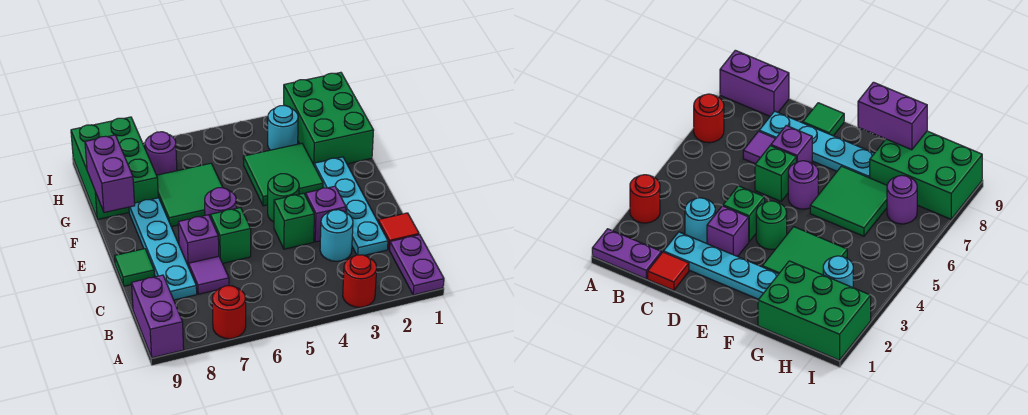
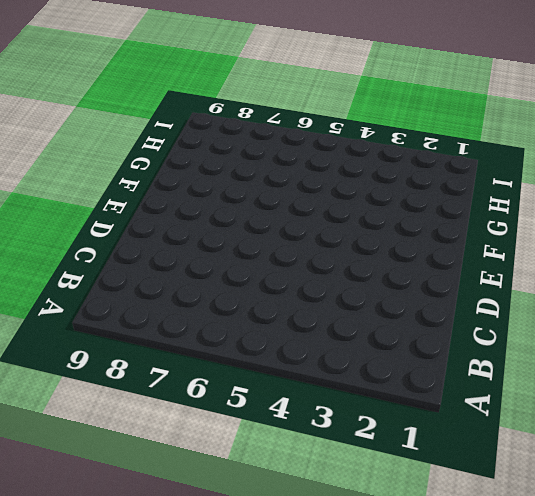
none -> purple 1x2 plate [390,235,444,295]
none -> red 1x1 round brick [343,255,377,307]
none -> red 1x1 round brick [212,286,246,339]

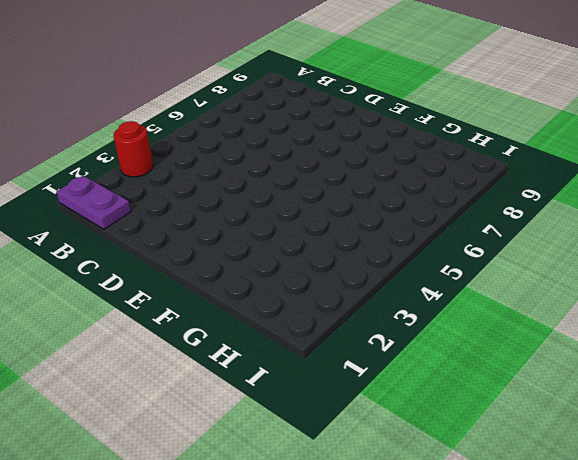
none -> red 1x1 round brick [212,286,246,339]
none -> purple 1x2 brick [132,275,184,358]
none -> red 1x1 tile [378,213,419,250]

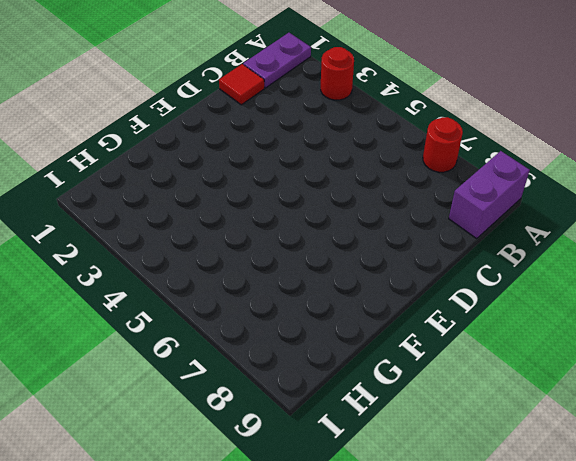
none -> cyan 1x4 plate [314,157,388,255]
none -> cyan 1x1 round brick [320,210,353,261]
none -> purple 1x1 tile [189,256,229,294]

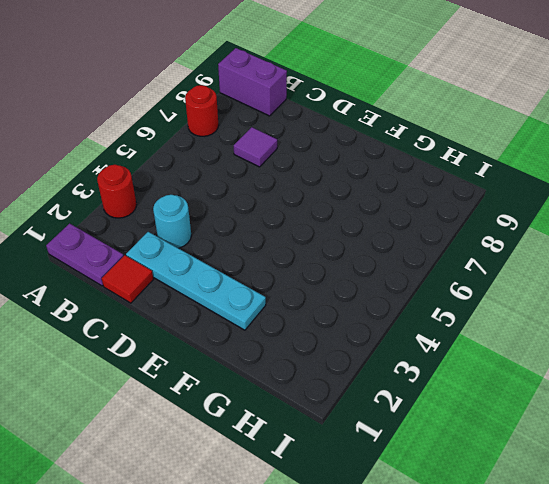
none -> cyan 1x4 plate [129,198,197,300]
none -> purple 1x1 brick [305,186,346,242]
none -> green 1x1 brick [274,193,314,249]

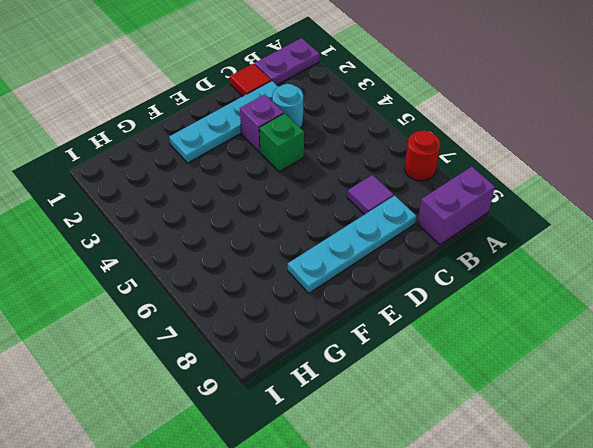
none -> red 1x1 round brick [343,255,377,307]
none -> green 1x1 brick [210,208,251,263]
none -> purple 1x1 brick [178,215,219,267]

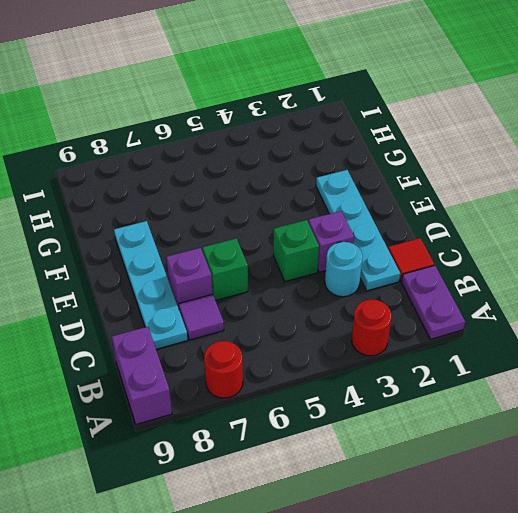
none -> green 1x1 tile [115,249,154,286]
none -> green 1x1 round brick [268,174,299,222]
none -> purple 1x1 round brick [205,188,236,216]

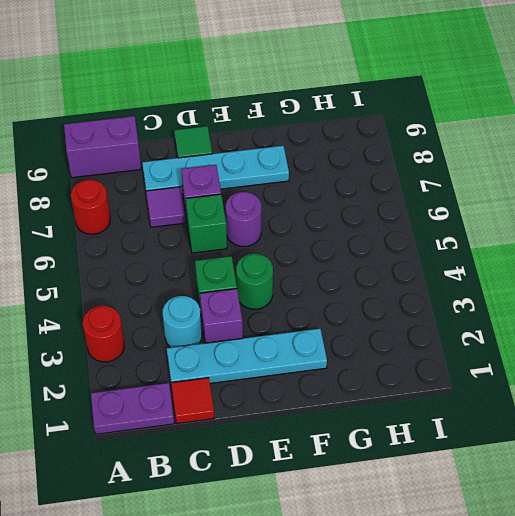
none -> green 2x2 tile [243,143,323,206]
none -> green 2x2 tile [157,163,223,227]
none -> green 2x3 brick [284,72,374,164]

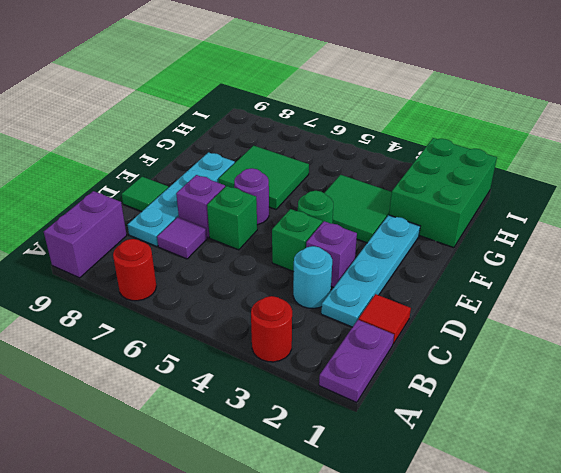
none -> green 2x3 brick [71,117,158,219]
none -> cyan 1x1 round brick [268,106,298,150]
none -> purple 1x1 round brick [145,132,177,175]

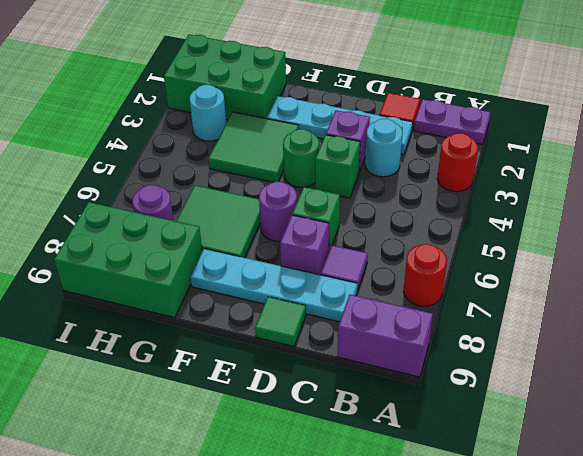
none -> purple 1x2 brick [85,135,135,213]

